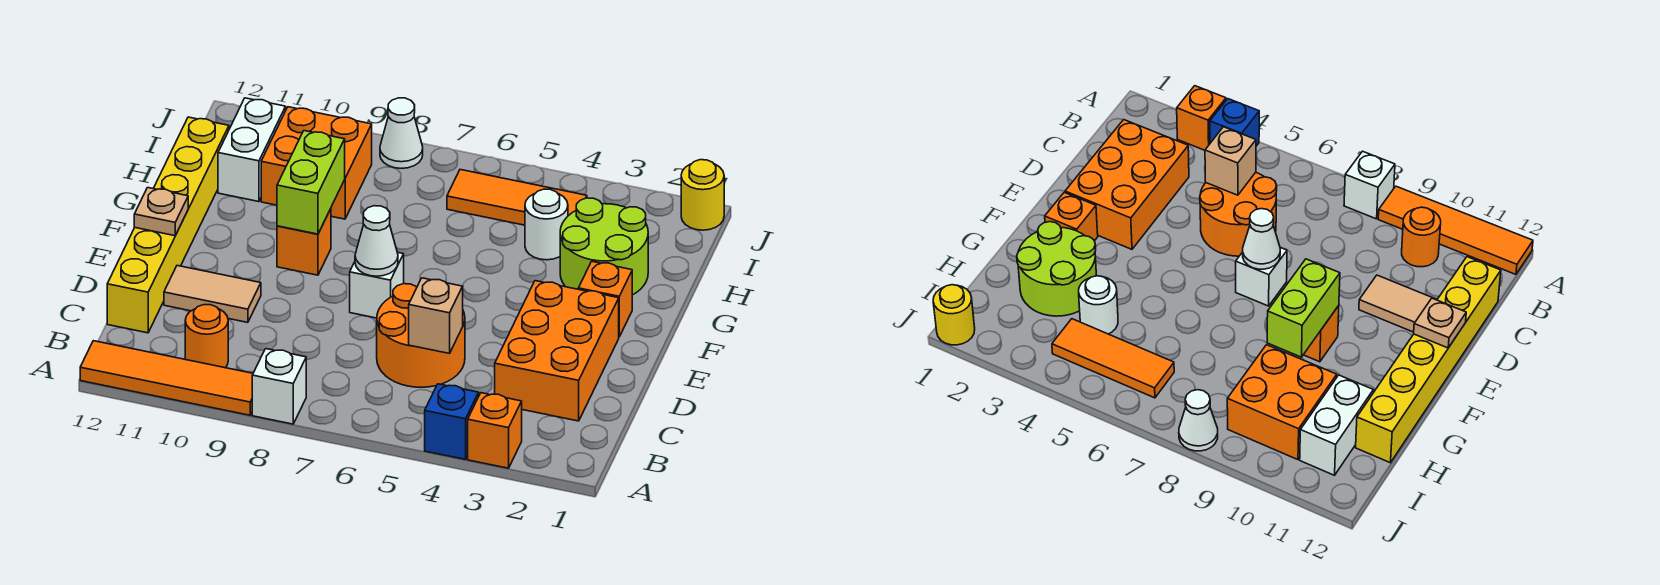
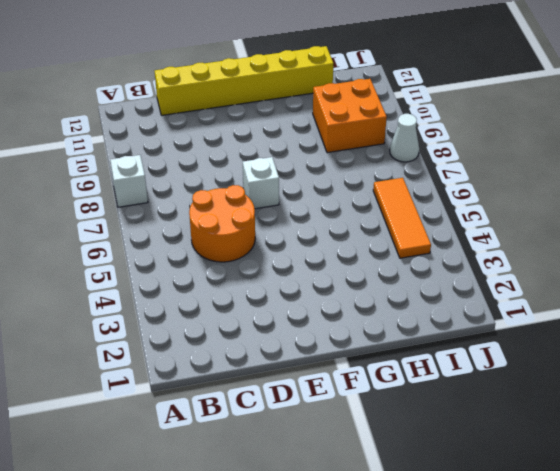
none -> orange 1x1 brick [468,393,522,468]
none -> blue 1x1 brick [425,384,479,459]
none -> orange 1x4 tile [80,341,253,415]

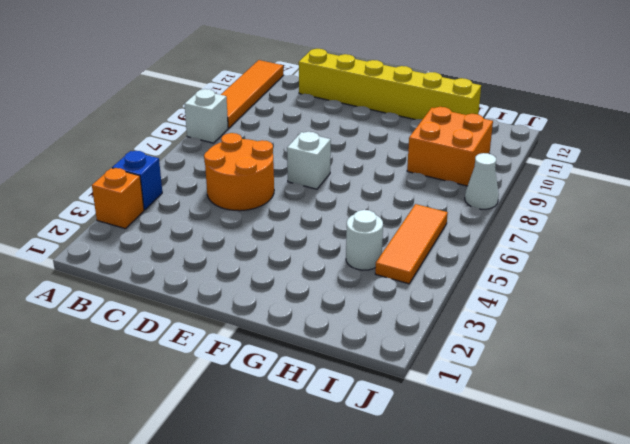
none -> orange 1x1 round brick [185,305,228,368]
none -> orange 2x3 brick [495,281,619,421]
none -> tan 1x2 tile [164,266,261,322]

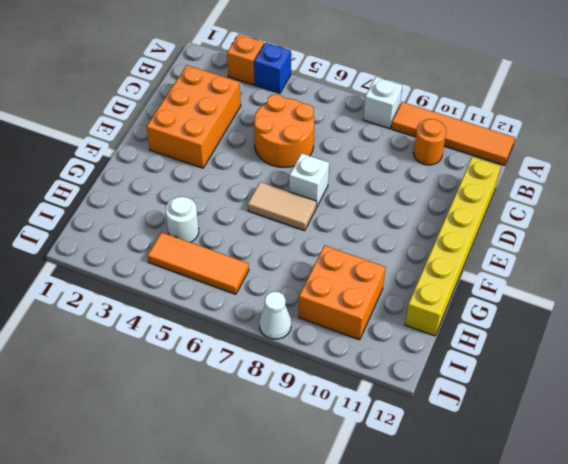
tan 1x2 tile [248,182,317,231] -> tan 1x2 tile moved to [164,266,261,322]
none -> orange 1x1 brick [578,261,632,337]
none -> orange 1x1 brick [277,209,331,275]
none -> lime 2x2 round brick [560,198,648,295]

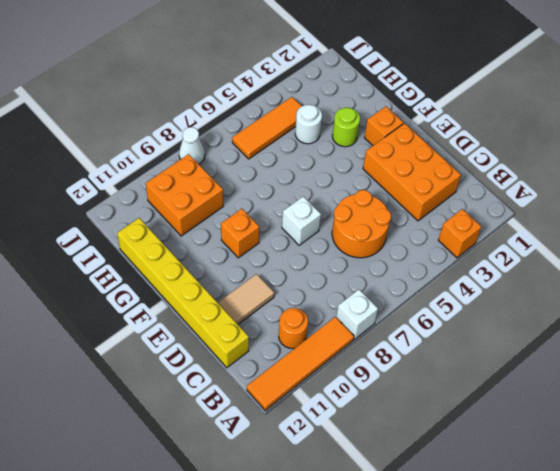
lime 1x1 round brick [332,108,360,147] -> lime 2x2 round brick [560,198,648,295]
none -> blue 1x1 brick [425,384,479,459]
none -> white 1x2 brick [218,98,286,202]
none -> yellow 1x1 round brick [681,160,724,230]

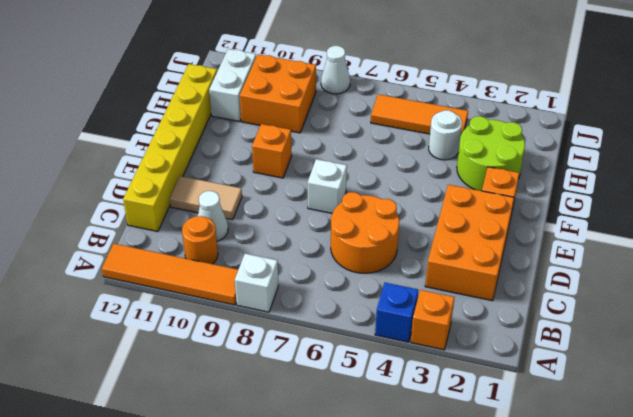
white 1x1 cone [198,191,228,241] -> white 1x1 cone moved to [355,206,398,276]
none -> yellow 1x1 round brick [681,160,724,230]
none -> tan 1x1 brick [409,278,463,353]
none -> tan 1x1 plate [134,188,188,236]

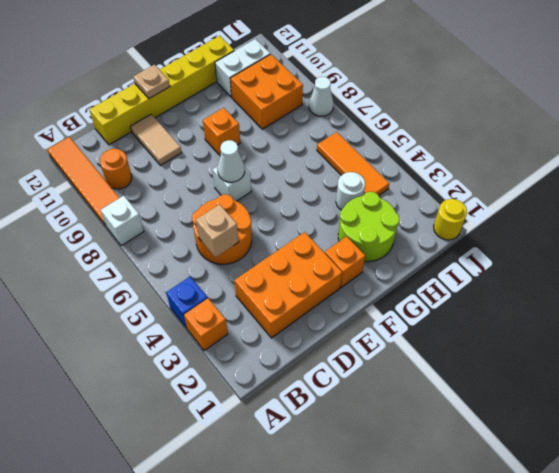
none -> lime 1x2 brick [277,131,345,234]

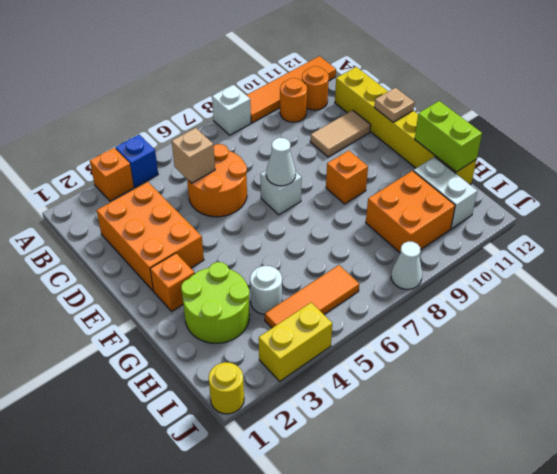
orange 1x1 round brick [302,66,329,110] -> none
lime 1x2 brick [415,101,482,172] -> lime 1x2 brick moved to [277,131,345,234]
yellow 1x2 brick [259,303,332,381] -> none

